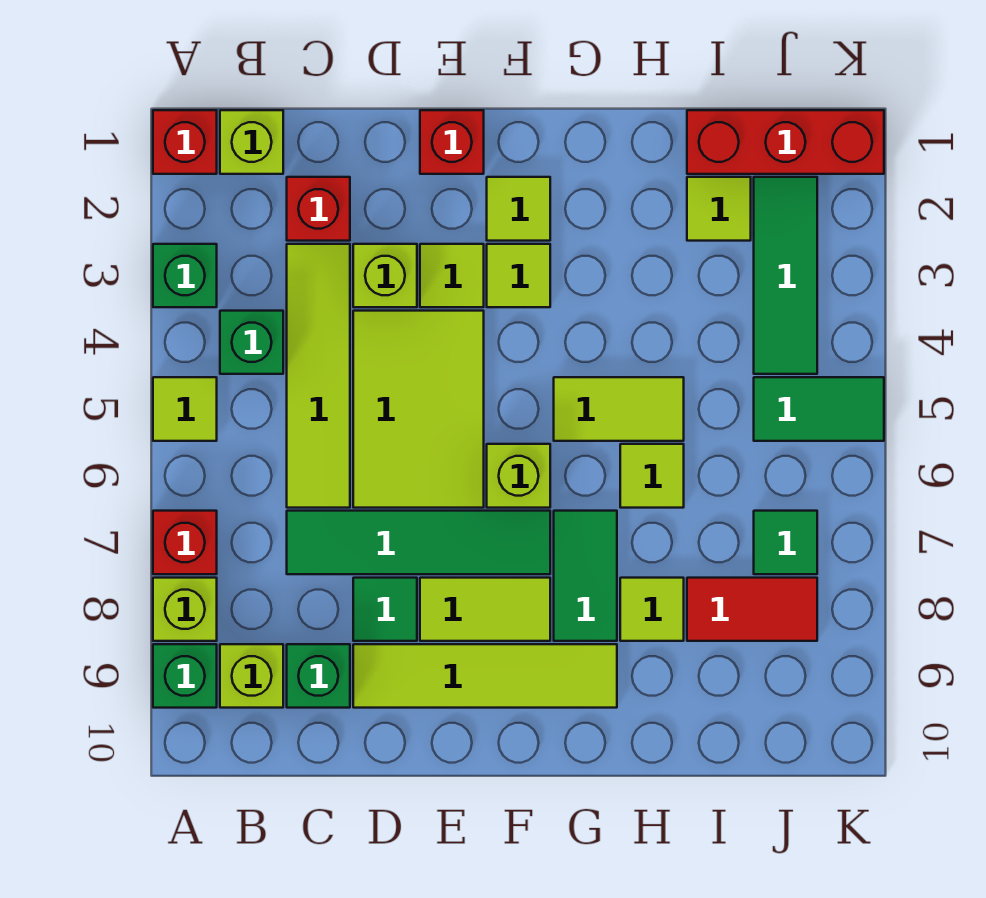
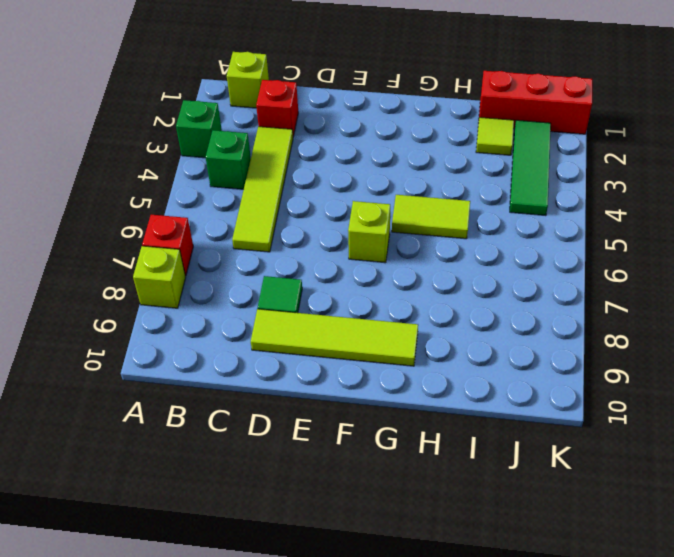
none -> red 1x1 brick [153,110,217,174]
none -> lime 1x1 tile [153,377,217,441]
none -> green 1x1 brick [153,644,217,708]
none -> lime 1x1 brick [220,644,283,708]

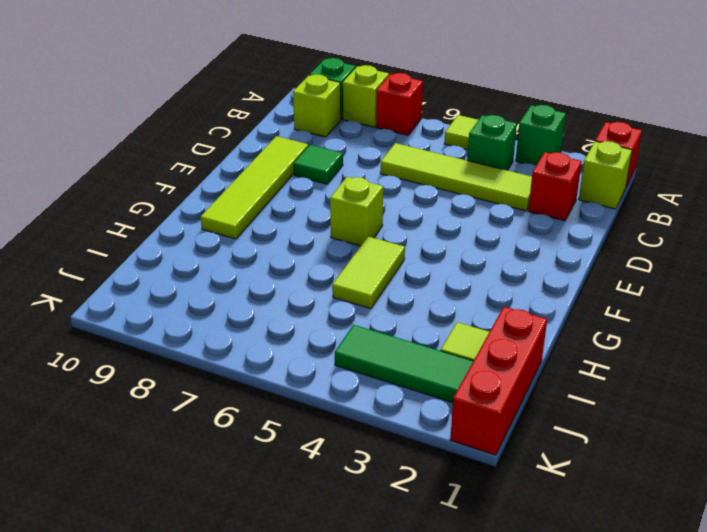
none -> green 1x4 tile [287,511,550,574]
none -> green 1x1 brick [287,644,350,708]
none -> lime 1x1 brick [353,244,417,307]
none -> lime 2x3 tile [353,311,484,508]

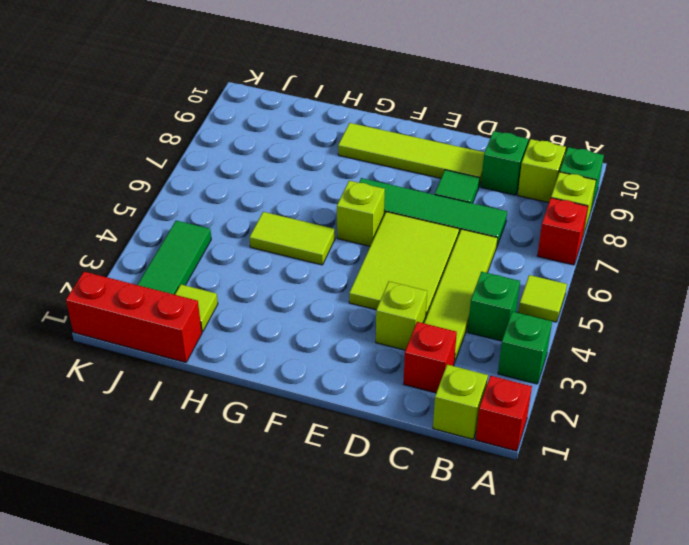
none -> red 1x1 brick [420,110,484,174]
none -> lime 1x1 tile [420,244,484,307]
none -> lime 1x2 tile [420,578,550,641]
none -> lime 1x1 tile [487,177,550,241]

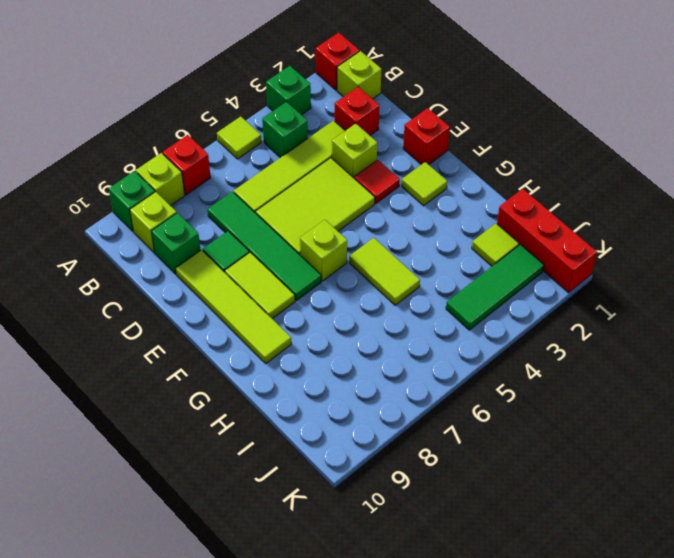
red 1x1 tile [354,160,400,203] -> lime 1x1 tile [420,244,484,307]
none -> lime 1x1 tile [487,244,550,307]
none -> green 1x2 tile [554,511,617,641]
none -> lime 1x1 tile [620,444,684,508]
none -> lime 1x1 tile [620,578,684,641]

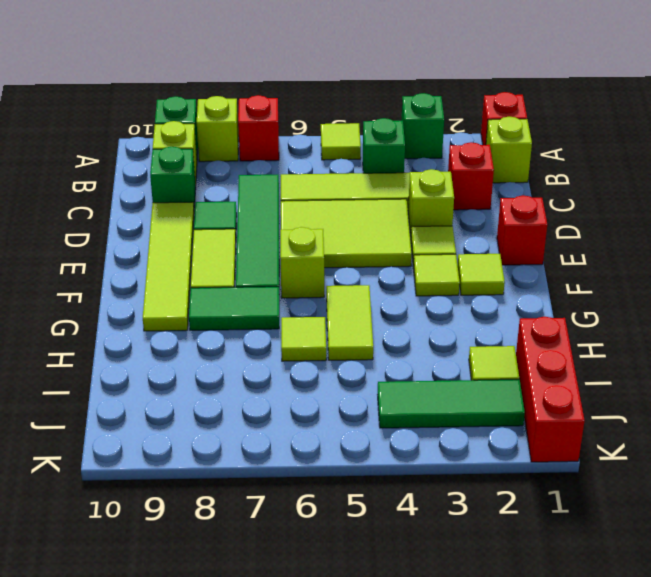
none -> lime 1x1 tile [620,578,684,641]
none -> red 1x2 tile [687,578,817,641]
none -> green 1x2 tile [754,377,884,441]
none -> green 1x1 tile [754,511,817,574]

